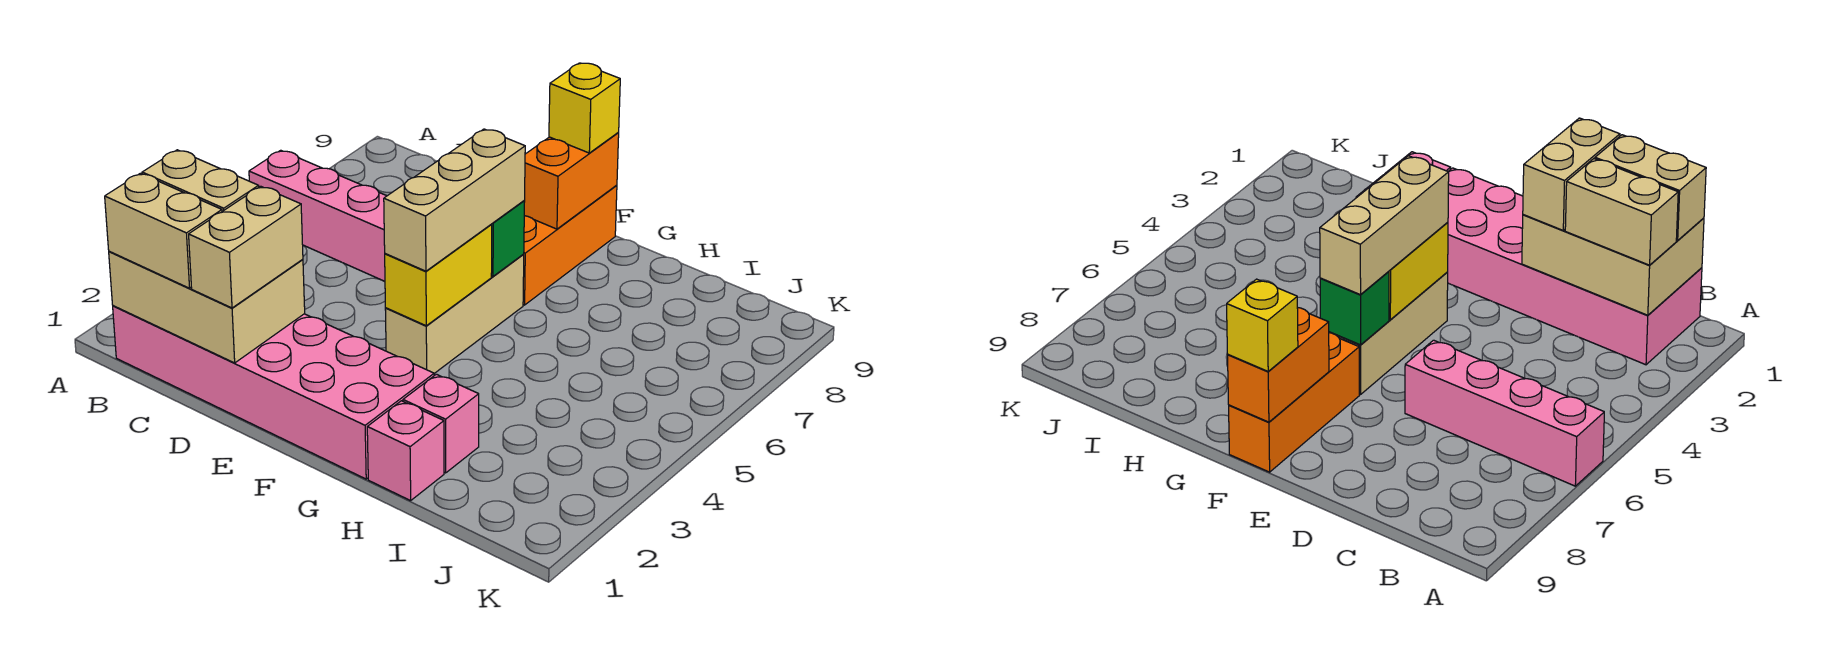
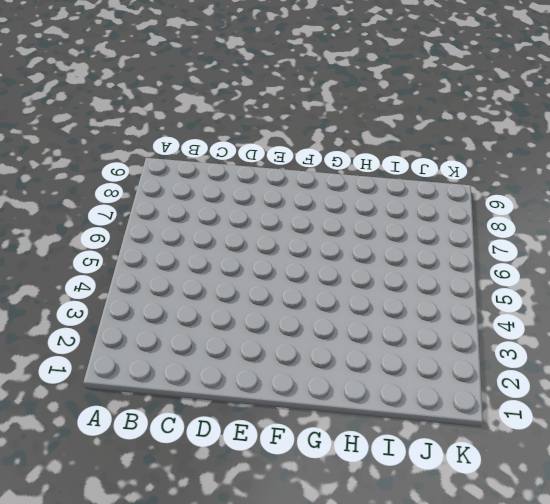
none -> pink 1x4 brick [249,150,386,281]
none -> pink 2x6 brick [113,306,434,479]
none -> tan 1x3 brick [385,255,524,373]

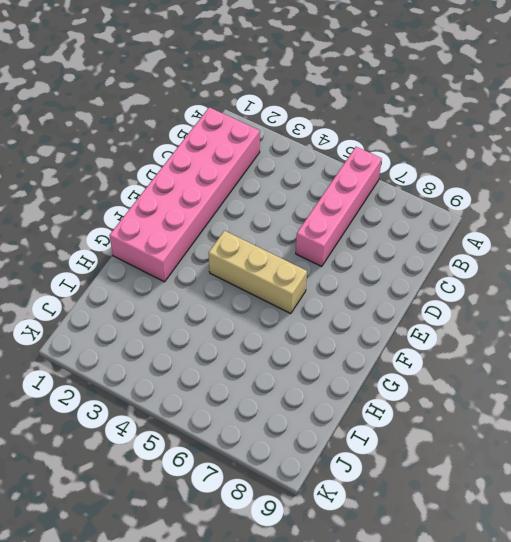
none -> orange 1x3 brick [523,185,617,305]
none -> pink 1x1 brick [367,401,444,501]
none -> pink 1x1 brick [403,374,479,473]

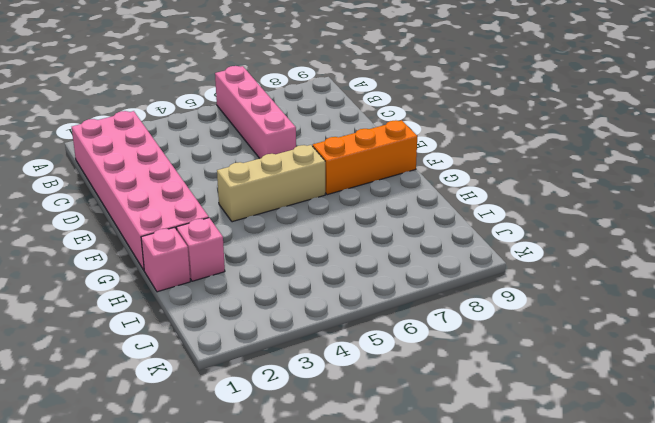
none -> tan 2x3 brick [109,251,305,363]
none -> yellow 1x2 brick [385,225,492,326]
none -> green 1x1 brick [491,201,525,276]

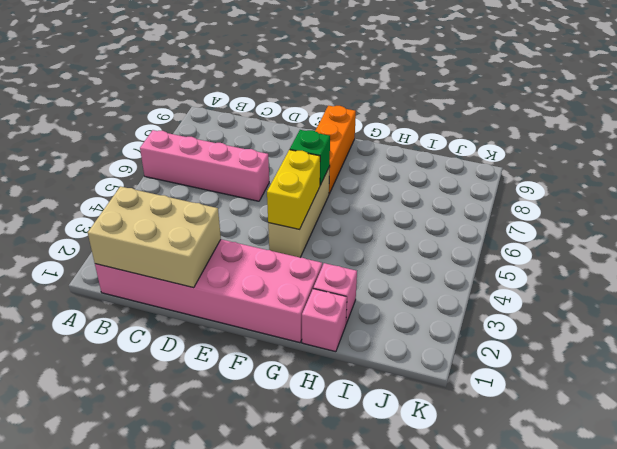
none -> orange 1x2 brick [524,133,619,229]
none -> tan 1x2 brick [105,173,222,288]
none -> tan 1x2 brick [142,150,259,211]

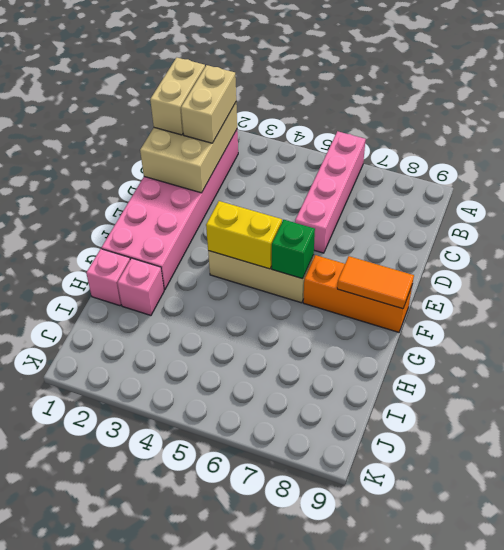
orange 1x2 tile [337,256,414,309] -> orange 1x2 brick [524,133,619,229]
none -> tan 1x2 brick [189,186,303,308]
none -> tan 1x3 brick [384,129,525,271]
none -> yellow 1x1 brick [549,63,620,153]

